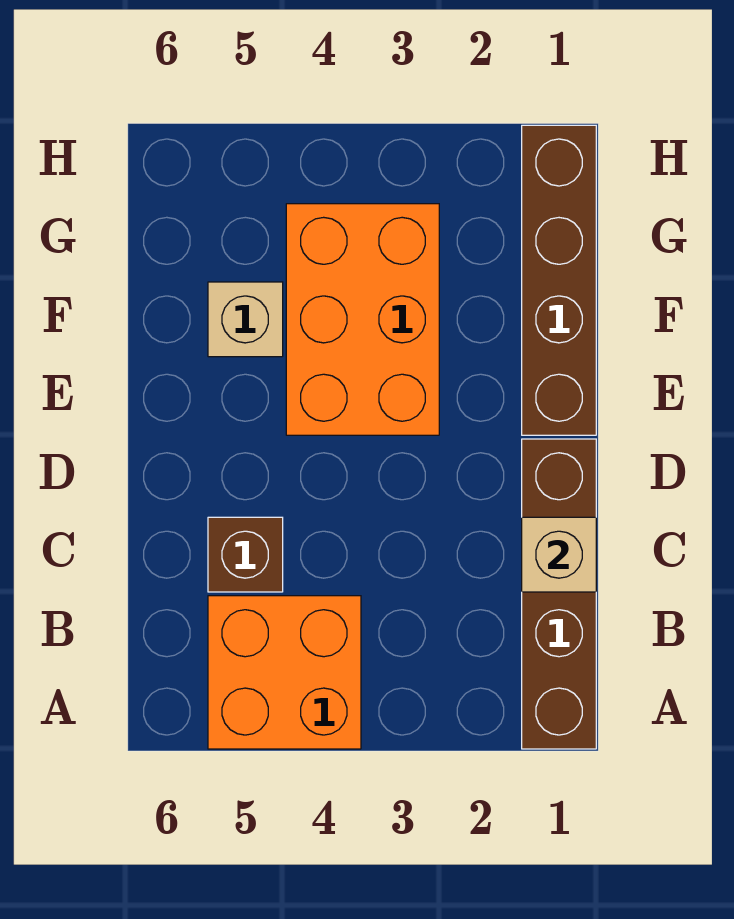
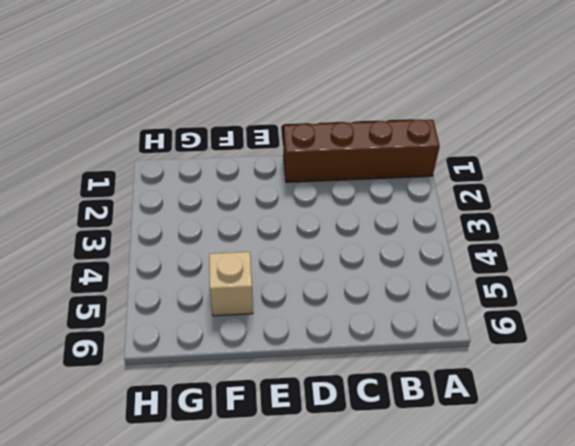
none -> orange 2x2 brick [208,596,361,749]
none -> brown 1x1 brick [208,517,283,592]

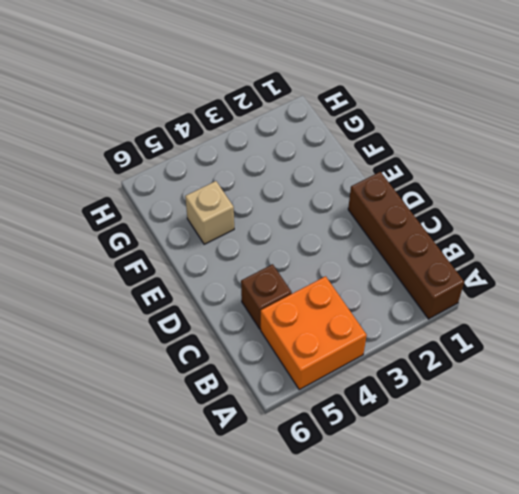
none -> brown 1x4 brick [522,125,596,435]
none -> orange 2x3 brick [286,204,439,435]

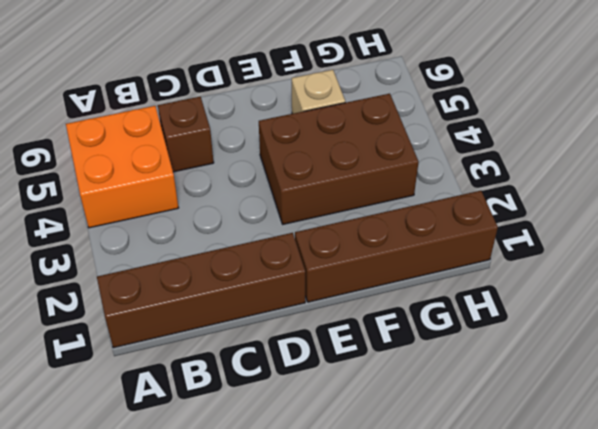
brown 2x3 brick [259,94,418,224] -> orange 2x3 brick [286,204,439,435]
none -> tan 1x1 brick [522,517,596,592]

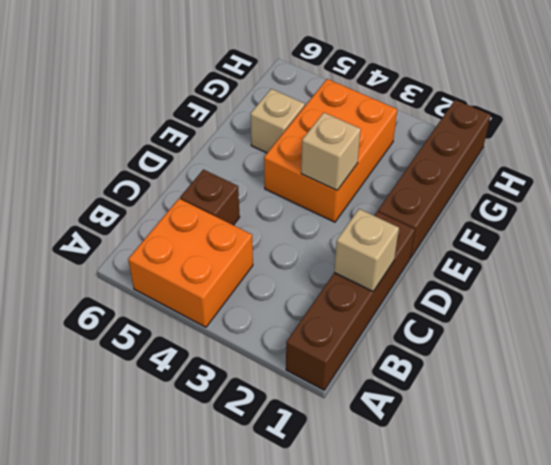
tan 1x1 brick [301,112,361,190] -> none

